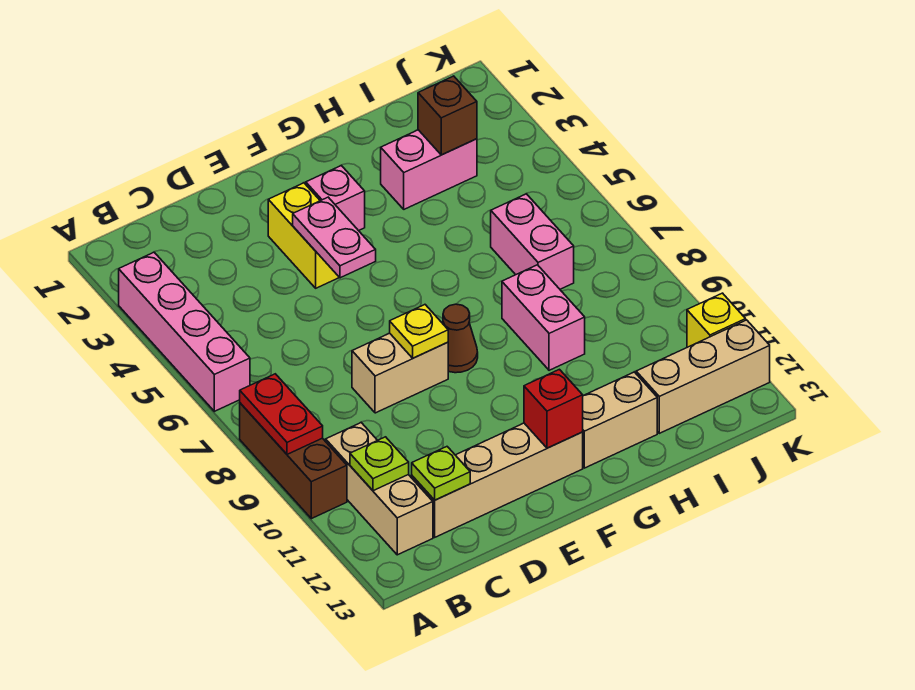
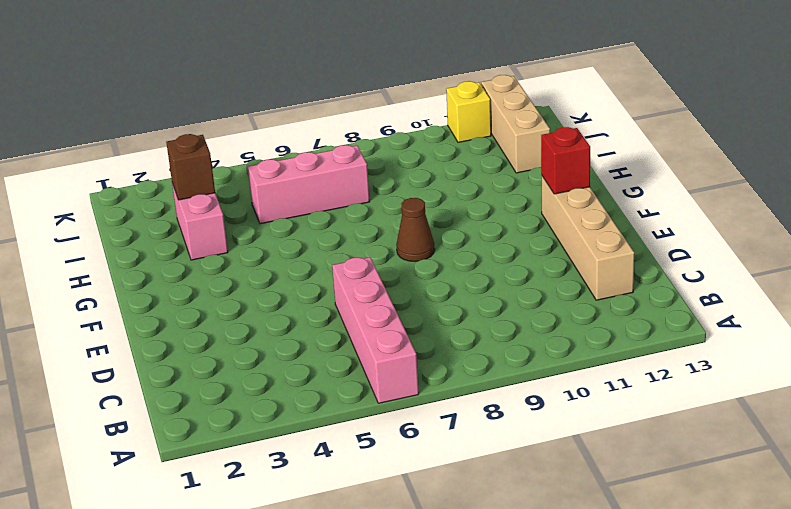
pink 1x4 brick [332,257,419,403] -> pink 1x4 brick turned to [119,252,250,411]
pink 1x3 brick [248,145,370,224] -> pink 1x2 brick [491,194,574,289]
none -> brown 1x3 brick [240,403,347,519]
none -> tan 1x3 brick [326,423,433,555]
none -> tan 1x2 brick [352,333,448,413]

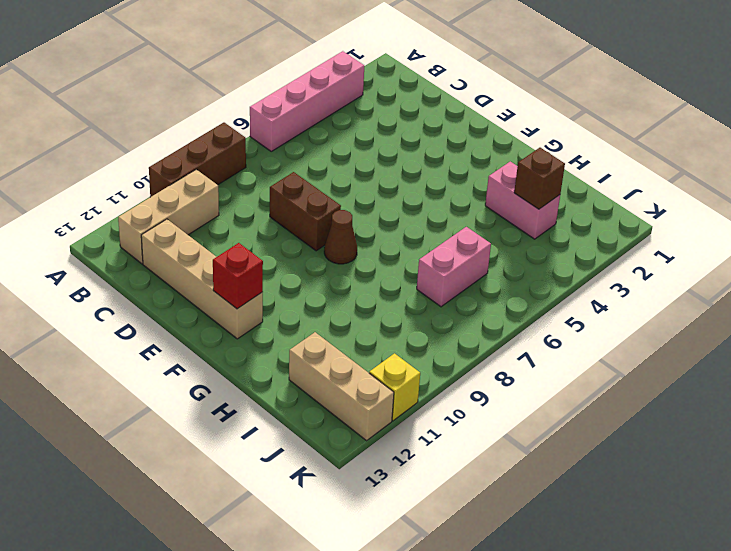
brown 1x2 brick [270,172,341,251] -> tan 1x2 brick [352,333,448,413]
none -> yellow 1x2 brick [268,183,339,288]
none -> pink 1x1 brick [306,166,365,231]
none -> tan 1x2 brick [583,372,657,468]

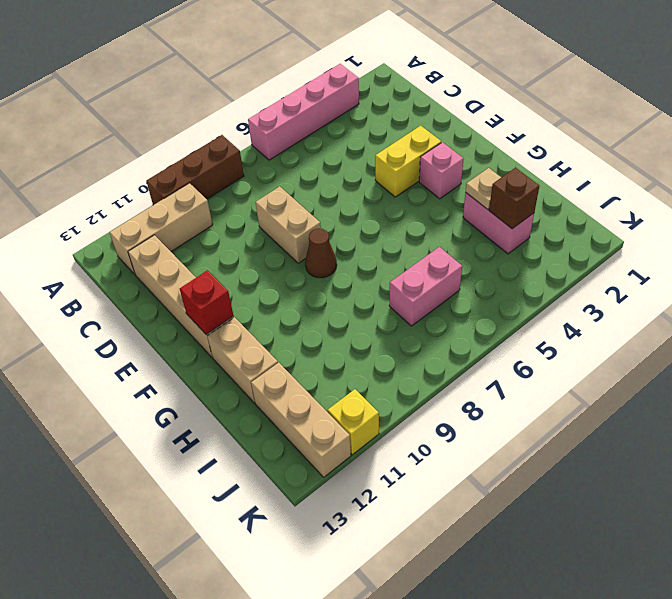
tan 1x1 plate [466,168,501,209] -> none
none -> pink 1x2 brick [502,265,585,370]
none -> red 1x2 plate [240,374,323,454]
none -> lime 1x1 plate [350,437,409,491]

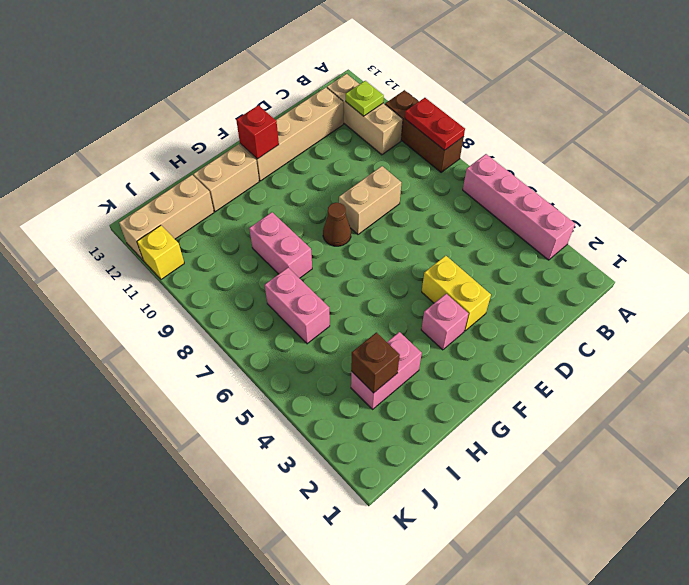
none -> lime 1x1 plate [412,447,470,500]
none -> pink 1x2 plate [293,197,376,278]
none -> yellow 1x1 plate [390,305,448,358]

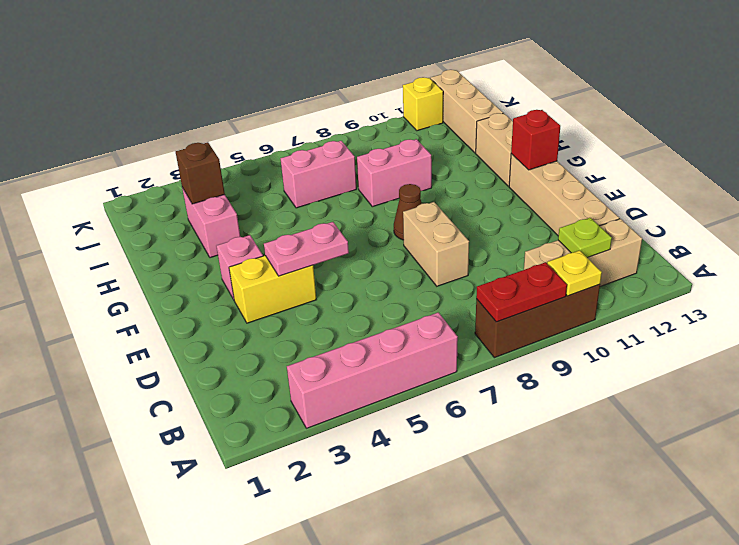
yellow 1x1 plate [547,250,602,296] -> yellow 1x1 plate moved to [390,305,448,358]
none -> lime 1x1 plate [412,447,470,500]

